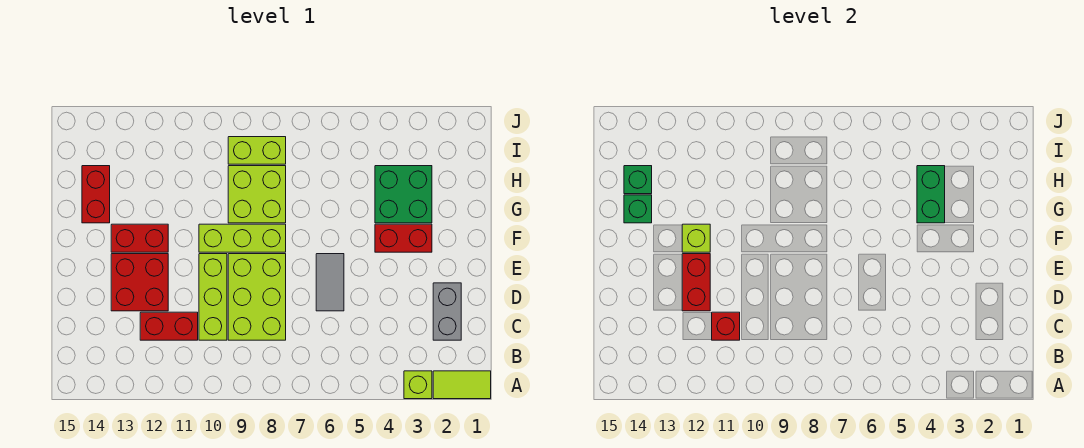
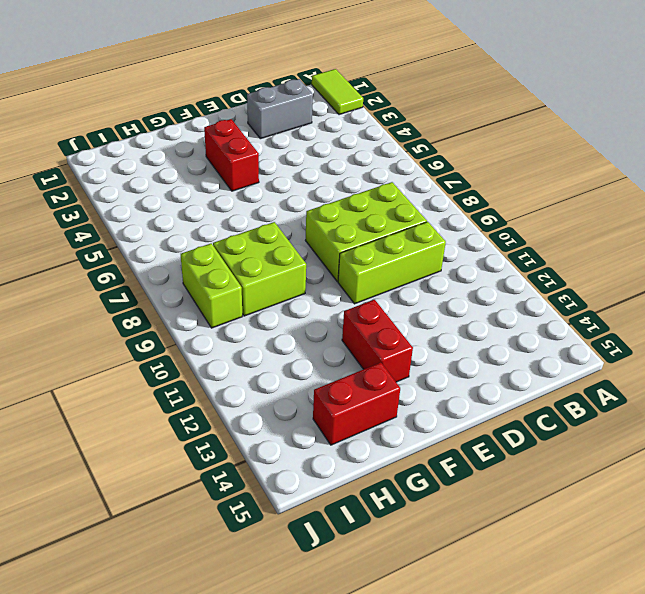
none -> lime 1x1 brick [404,371,432,399]
none -> red 1x2 brick [140,312,198,340]
none -> grey 1x2 tile [316,254,344,311]

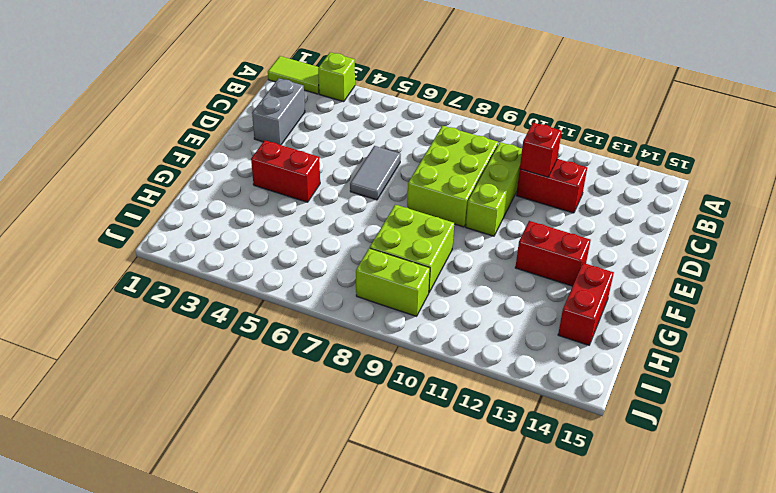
none -> red 2x2 brick [111,254,168,311]
none -> lime 1x3 brick [199,224,286,252]
none -> green 2x2 brick [375,166,432,223]

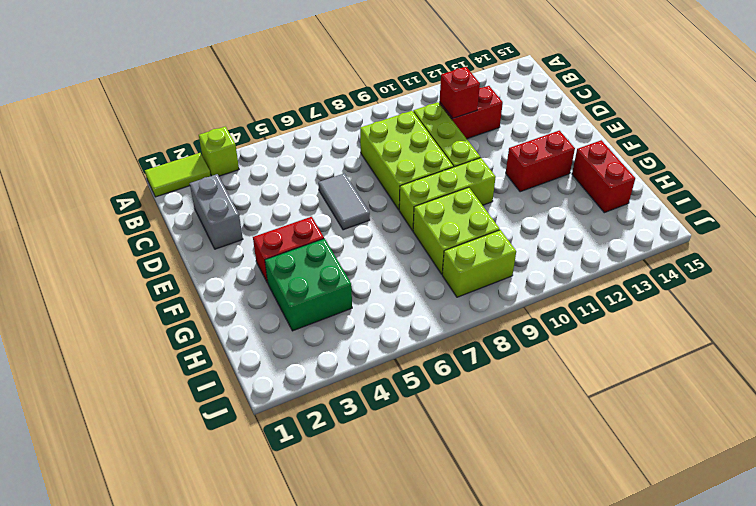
none -> red 2x2 brick [111,254,168,311]
none -> red 1x2 brick [682,254,710,311]
none -> lime 1x1 brick [682,224,710,252]

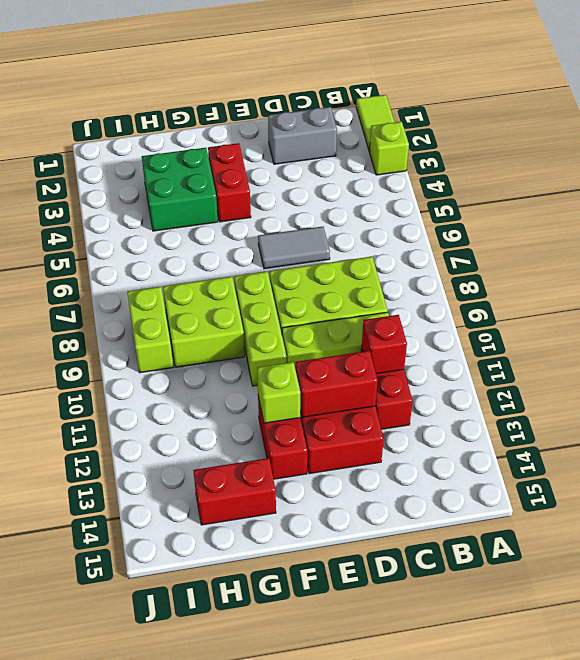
none -> green 1x2 brick [917,166,945,223]
none -> green 1x1 brick [624,195,652,223]
none -> green 1x1 brick [624,166,652,194]

